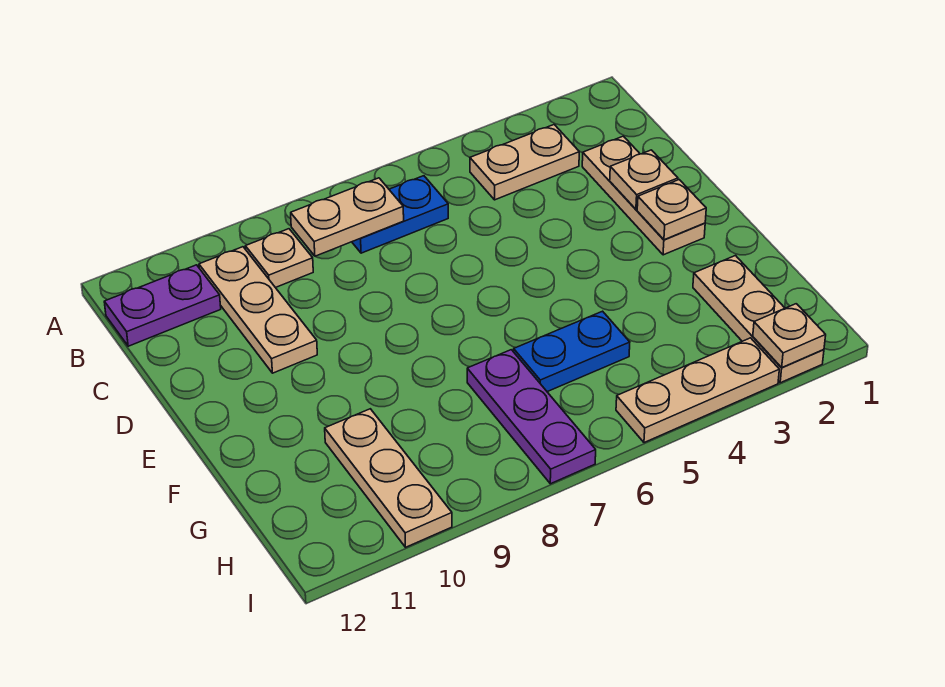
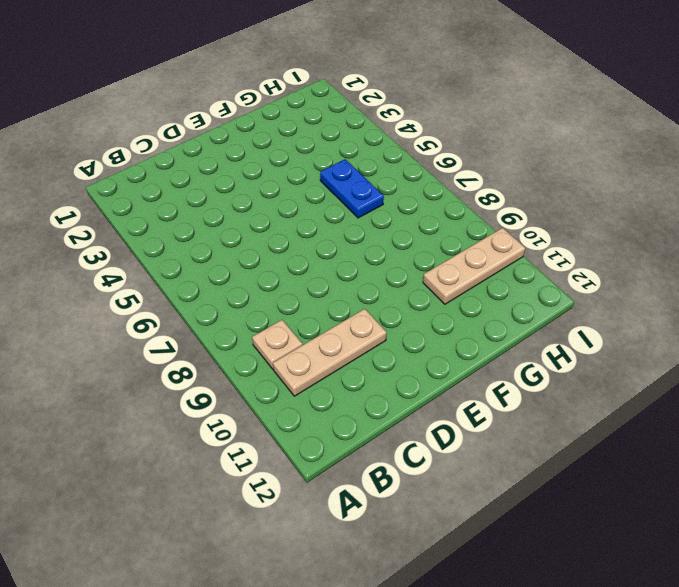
none -> tan 1x2 plate [470,125,579,200]
none -> blue 1x2 plate [352,176,448,253]
none -> purple 1x2 plate [104,265,221,346]

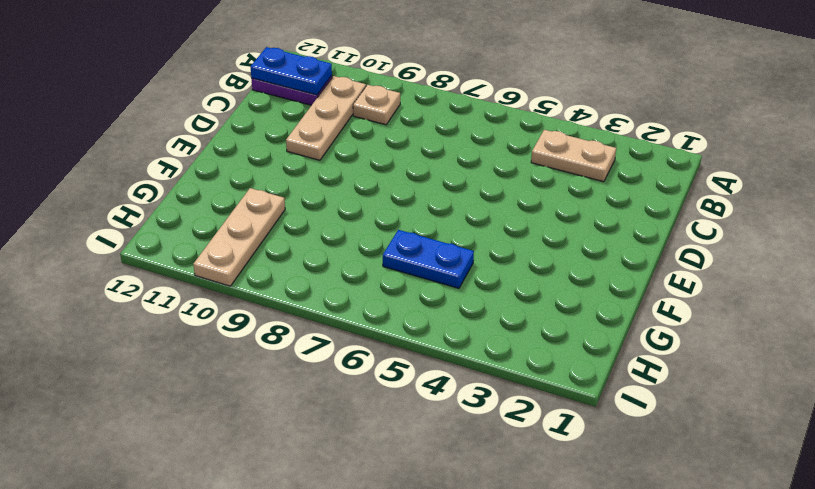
blue 1x2 plate [250,47,332,95] -> blue 1x2 plate moved to [352,176,448,253]
none -> tan 1x3 plate [582,136,705,255]
none -> tan 1x3 plate [693,256,824,383]
none -> purple 1x3 plate [467,350,596,484]

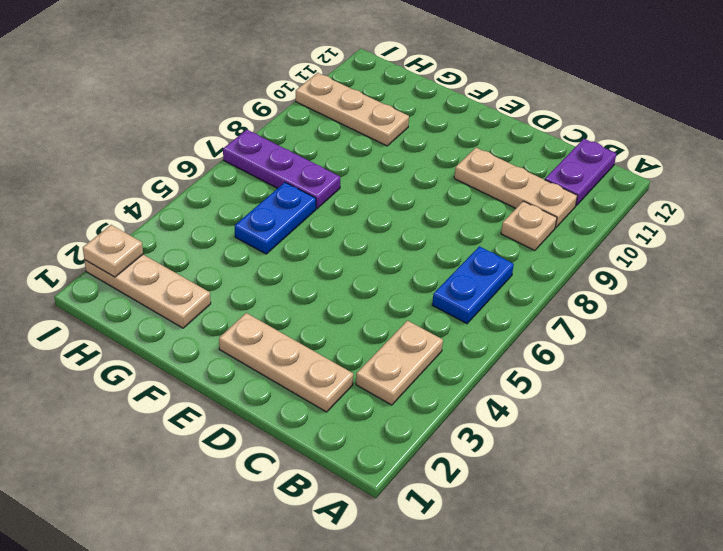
none -> tan 1x3 plate [616,338,779,443]
none -> tan 1x2 plate [291,178,404,256]
none -> tan 1x1 plate [610,150,678,209]

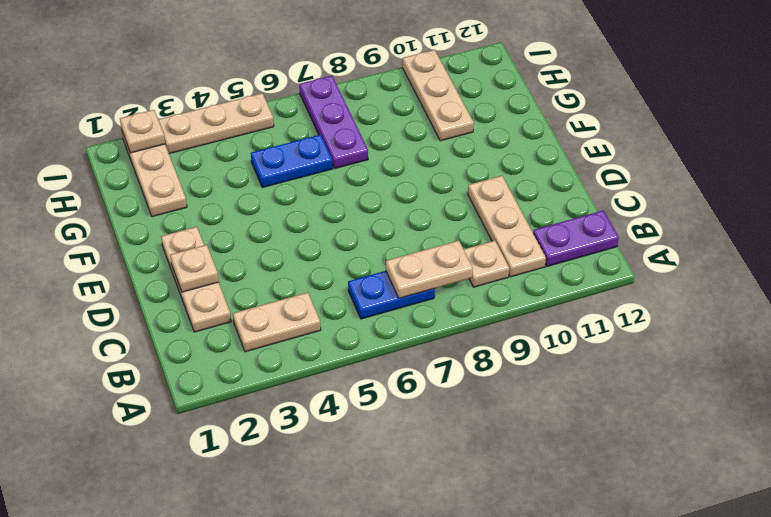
none -> tan 1x1 plate [637,180,706,240]

